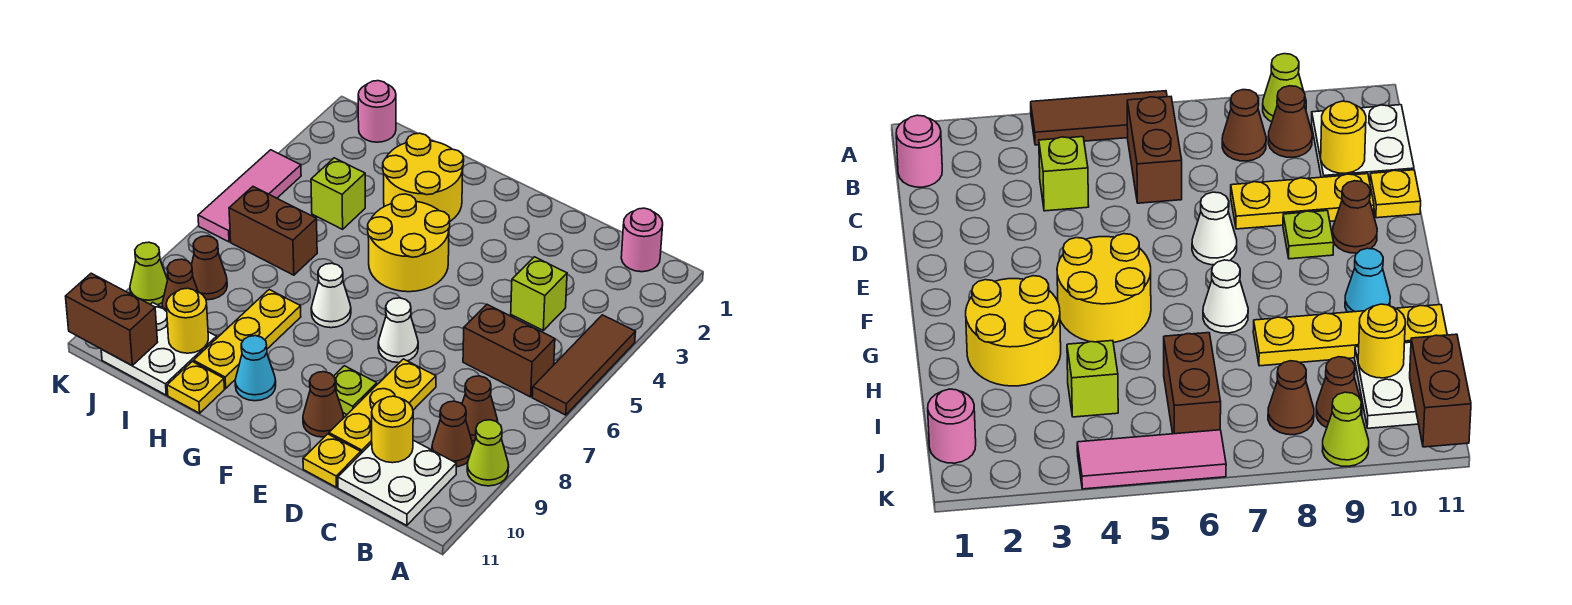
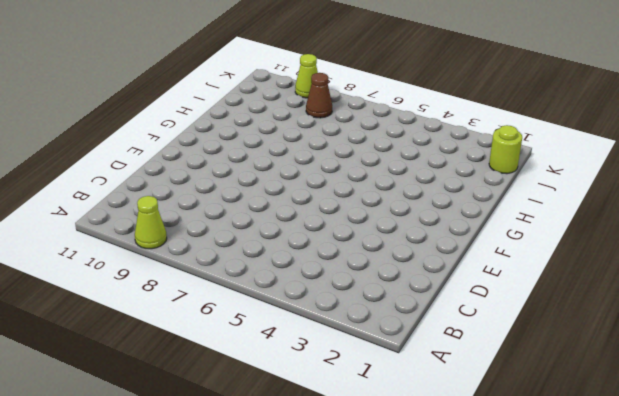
lime 1x1 round brick [489,125,522,174] -> pink 1x1 round brick [358,81,396,142]
none -> brown 1x3 tile [532,315,635,415]
none -> pink 1x1 round brick [621,208,663,272]
none -> brown 1x2 brick [463,305,555,397]
none -> brown 1x1 cone [462,376,498,441]

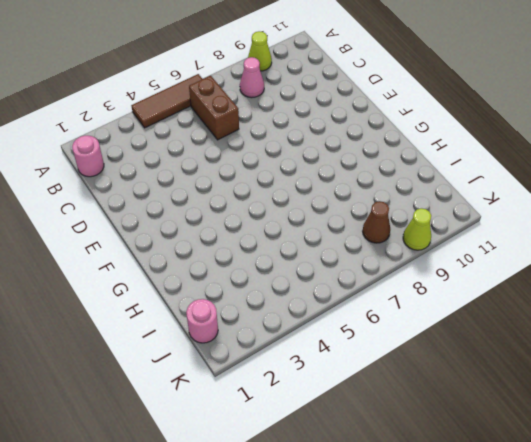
pink 1x1 cone [240,57,264,98] -> brown 1x1 cone [462,376,498,441]
none -> brown 1x1 cone [432,401,473,467]
none -> white 2x2 plate [338,440,456,526]
none -> lime 1x1 brick [511,257,567,330]
none -> yellow 1x3 plate [329,359,436,453]

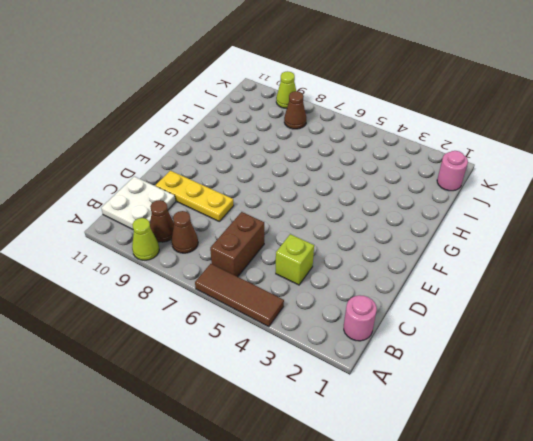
none -> yellow 1x1 plate [303,434,361,487]
none -> white 1x1 cone [378,298,418,363]
none -> lime 1x1 plate [334,366,377,414]
none -> brown 1x1 cone [303,372,344,437]

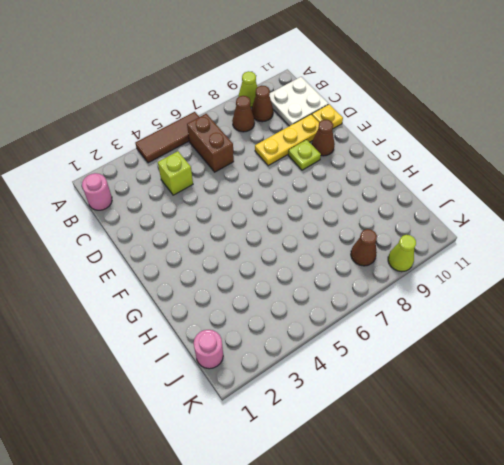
none -> white 1x1 cone [378,298,418,363]
none -> yellow 2x2 round brick [368,194,450,292]
none -> yellow 2x2 round brick [383,133,464,221]
none -> white 1x1 cone [311,263,351,328]

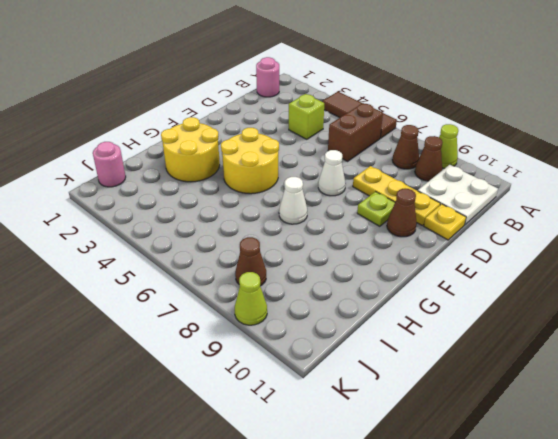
none -> cyan 1x1 cone [235,336,276,401]
none -> yellow 1x3 plate [194,290,301,388]
none -> yellow 1x1 plate [167,362,224,413]
none -> lime 1x1 brick [311,158,365,229]

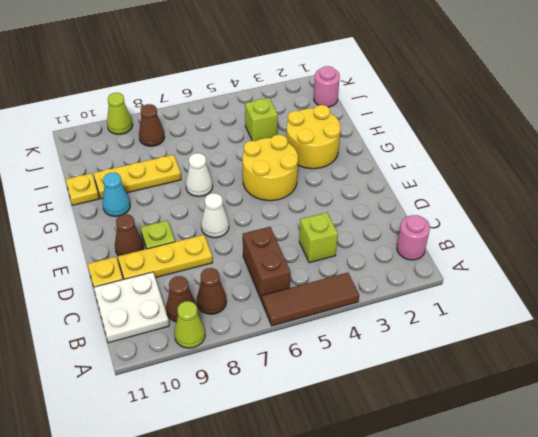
none -> brown 1x2 brick [229,187,317,275]
none -> white 2x2 plate [101,302,217,395]
none -> brown 1x1 cone [162,259,198,310]
none -> pink 1x3 tile [198,150,301,242]

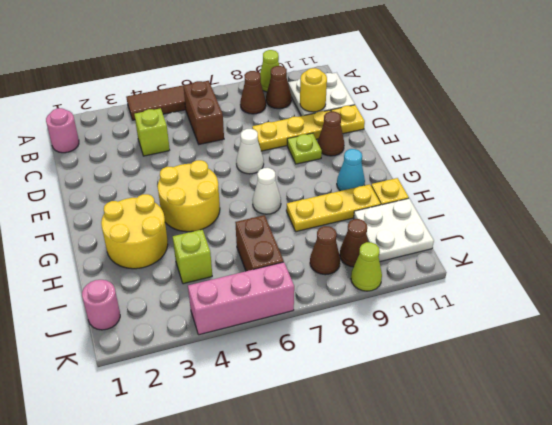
pink 1x3 brick [188,262,294,335] -> pink 1x3 tile [198,150,301,242]
none -> yellow 1x1 round brick [166,288,208,353]
none -> brown 1x2 brick [66,273,158,365]

